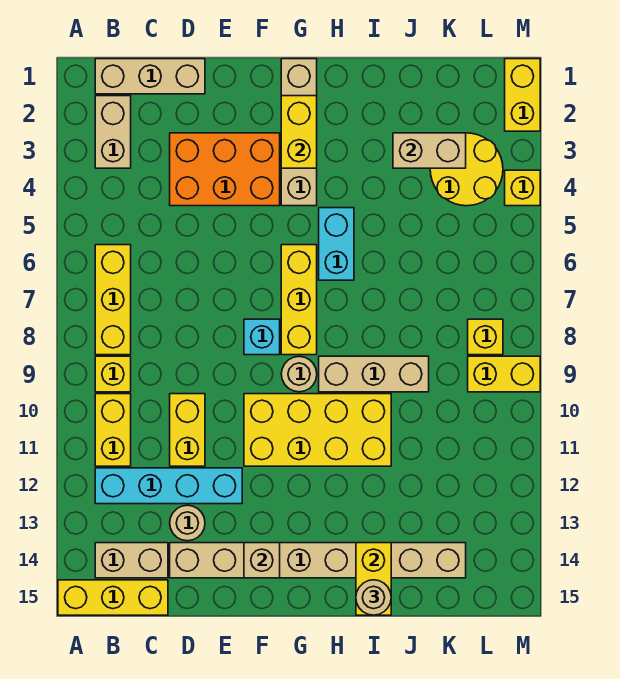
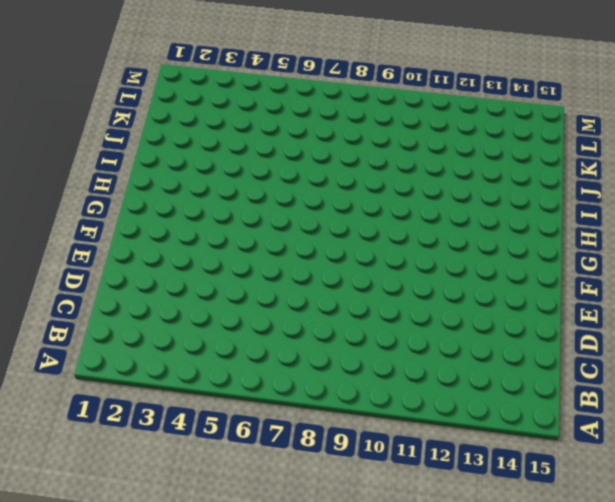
none -> yellow 1x3 brick [58,580,168,615]
none -> tan 1x3 brick [95,59,205,94]
none -> tan 1x2 brick [95,96,131,168]

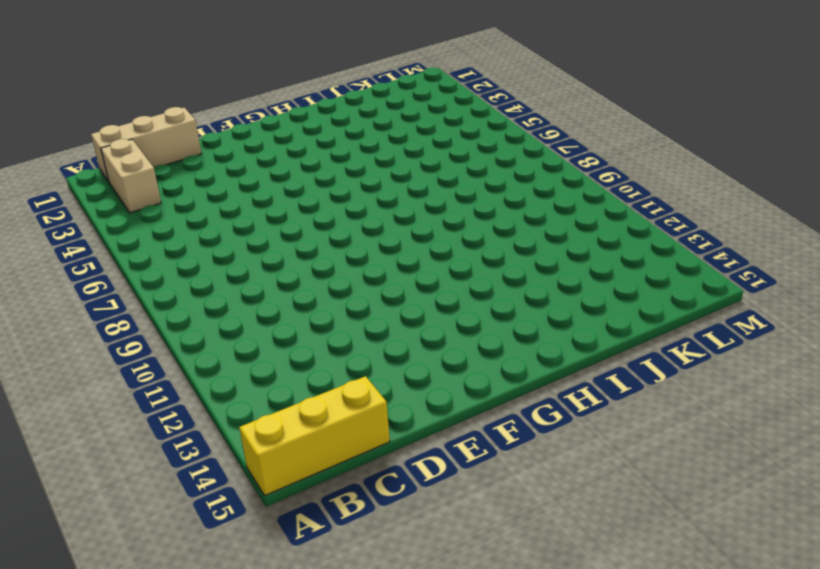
none -> yellow 1x3 brick [95,245,131,355]
none -> yellow 1x1 brick [95,356,131,392]
none -> yellow 1x2 brick [95,394,131,466]

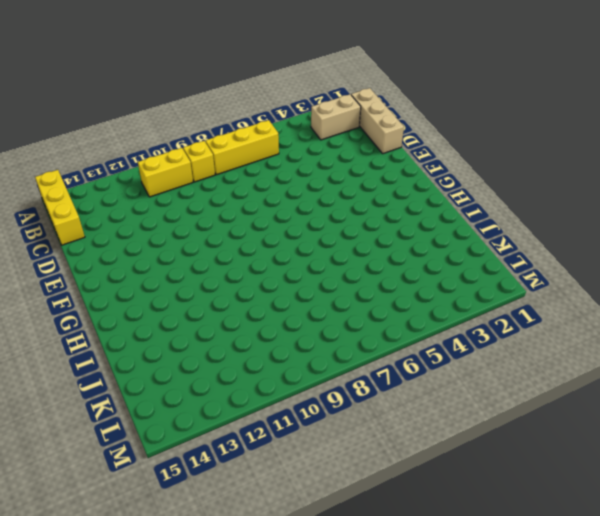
none -> cyan 1x4 brick [95,468,242,504]
none -> tan 1x2 brick [95,543,168,578]
none -> orange 2x3 brick [170,133,280,206]

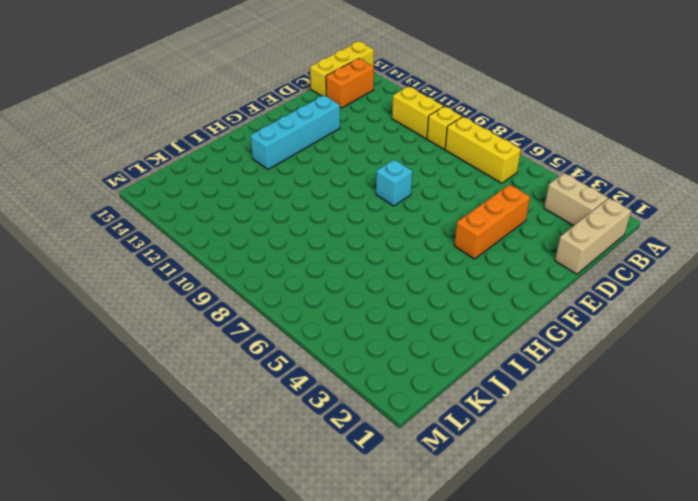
orange 1x2 brick [326,59,374,108] -> tan 1x2 brick [95,543,168,578]
orange 1x3 brick [454,185,530,259] -> orange 2x3 brick [170,133,280,206]
cyan 1x4 brick [251,95,340,169] -> cyan 1x4 brick moved to [95,468,242,504]
none -> yellow 1x2 brick [170,394,205,466]
none -> tan 1x1 round brick [170,505,205,541]
none -> tan 1x8 brick [170,543,466,578]

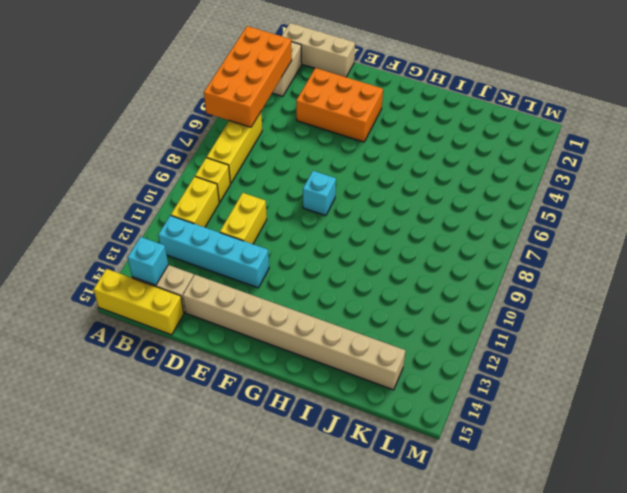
orange 2x4 brick [204,26,292,127] -> none
cyan 1x1 brick [128,237,168,285] -> none
none -> tan 1x1 round brick [170,505,205,541]
none -> yellow 2x4 brick [244,394,391,466]
none -> tan 1x4 brick [281,59,317,206]

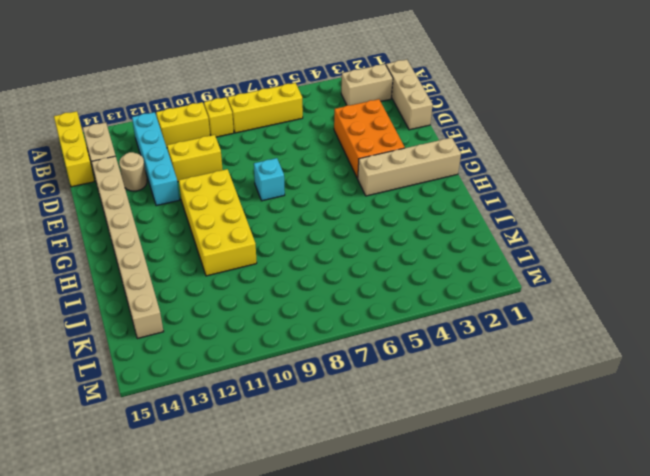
none -> yellow 1x3 brick [281,245,317,355]
none -> tan 1x1 round brick [281,357,317,392]
none -> cyan 1x2 brick [319,208,354,280]

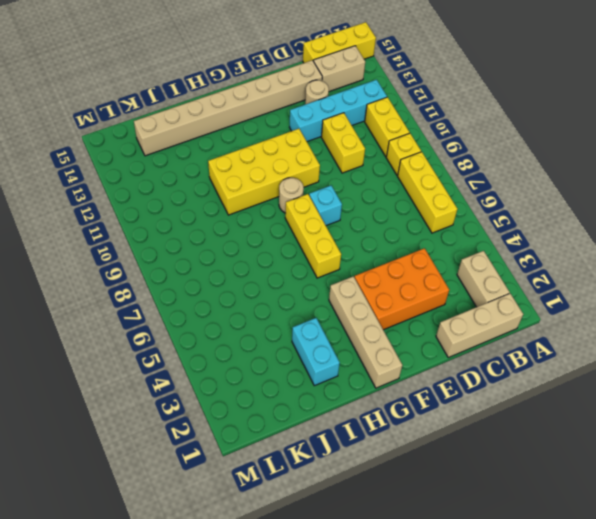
cyan 1x2 brick [292,318,340,386] -> cyan 1x2 brick moved to [319,208,354,280]
none -> tan 1x3 brick [319,356,429,392]
none -> yellow 2x2 round brick [430,133,503,206]
none -> yellow 1x1 brick [468,319,503,355]

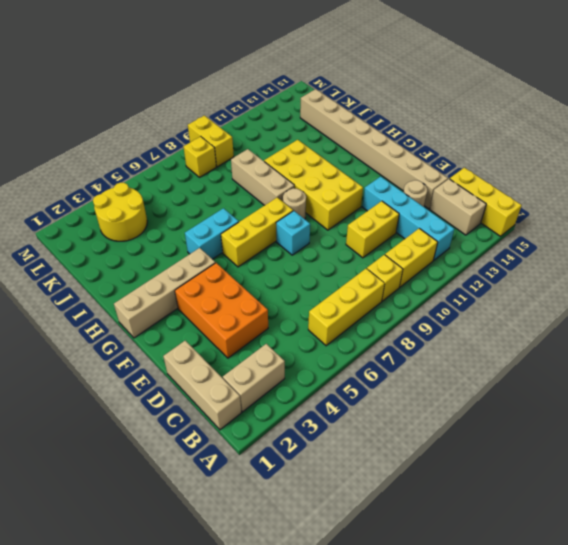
none -> yellow 1x2 brick [505,59,540,131]
none -> yellow 1x1 brick [505,170,540,206]
none -> tan 1x1 brick [244,543,280,578]

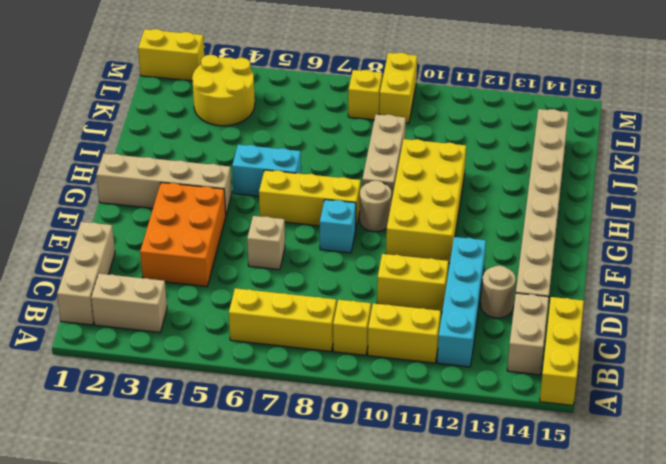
tan 1x1 brick [247,216,285,270] -> tan 1x1 brick moved to [244,543,280,578]
none -> yellow 1x1 brick [505,170,540,206]
none -> yellow 1x2 brick [281,96,317,168]
none -> yellow 1x2 brick [356,543,391,615]

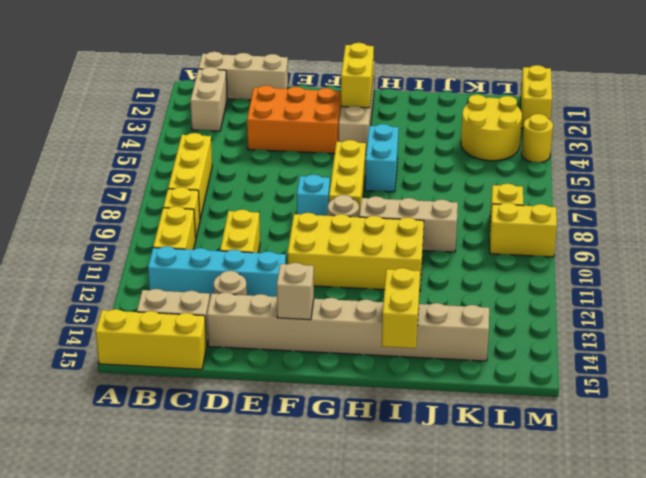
yellow 1x1 round brick [521,114,553,162] -> yellow 1x1 brick [505,170,540,206]
none -> tan 1x2 brick [393,133,466,168]
none -> tan 1x1 round brick [356,580,391,615]

